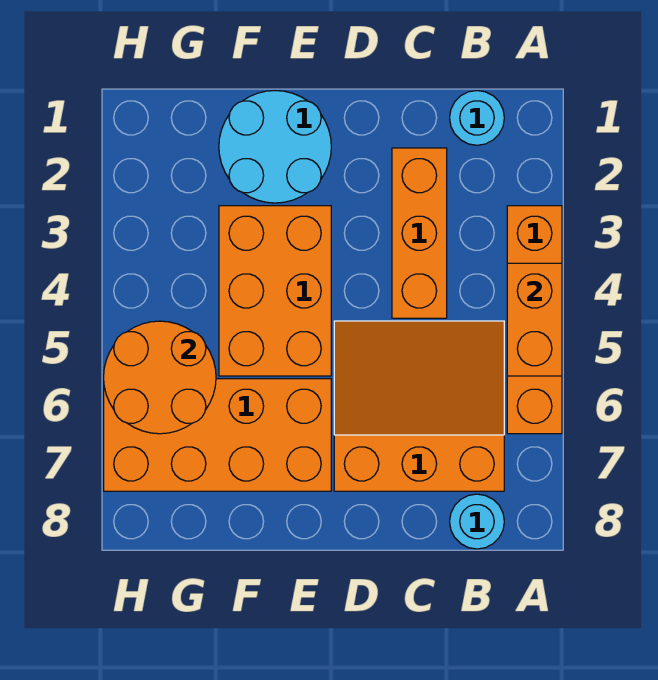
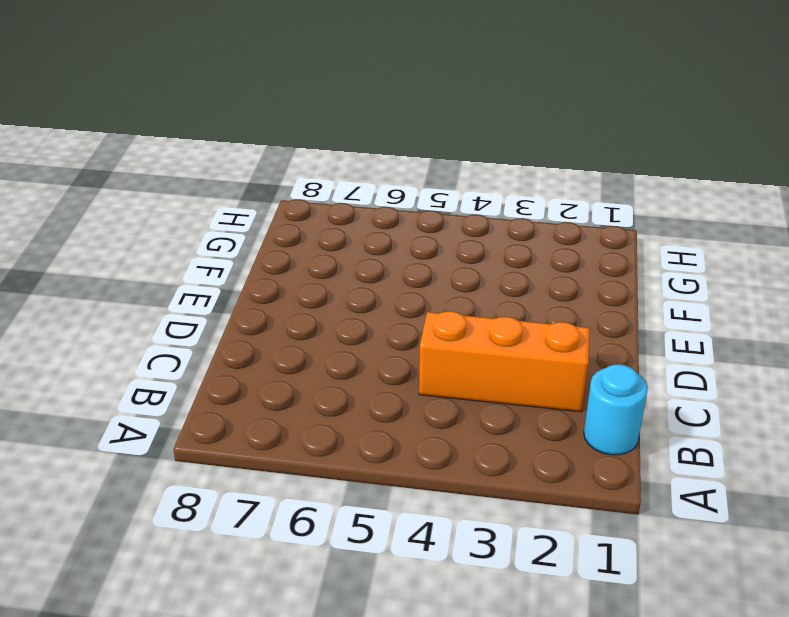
none -> orange 1x4 brick [507,206,562,434]
none -> orange 3x3 slope [334,321,504,491]

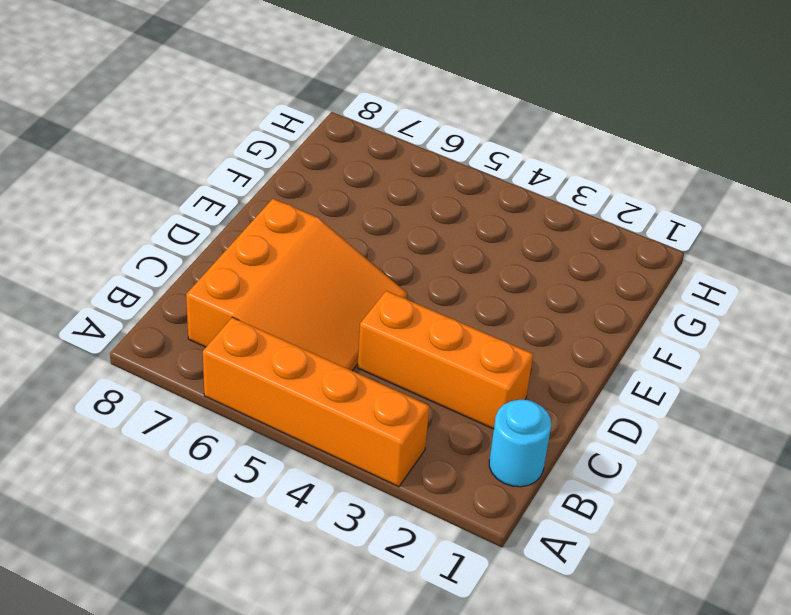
none -> cyan 1x1 round brick [450,494,504,549]
none -> cyan 2x2 round brick [219,91,331,203]

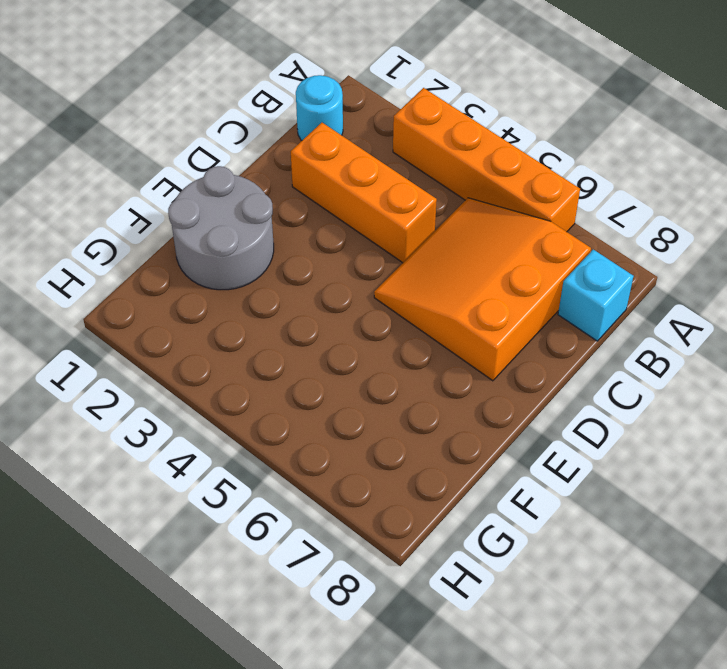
cyan 1x1 brick [558,249,634,341] -> cyan 1x1 round brick [450,494,504,549]
grey 2x2 round brick [168,166,274,290] -> cyan 2x2 round brick [219,91,331,203]
none -> orange 2x3 brick [219,206,331,376]
none -> orange 2x4 brick [104,379,331,491]

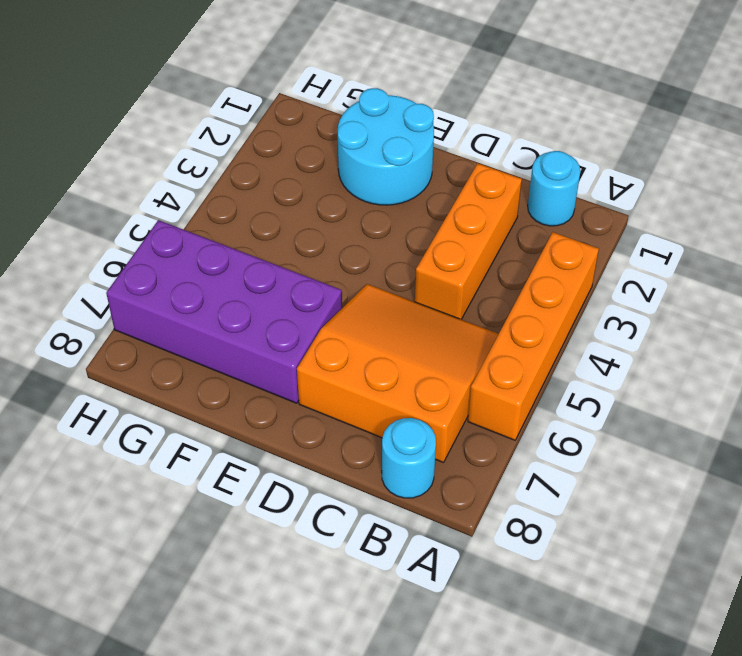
purple 2x4 brick [106,220,342,403] -> orange 2x4 brick [104,379,331,491]
none -> orange 2x3 brick [219,206,331,376]
none -> orange 1x2 brick [507,263,562,376]

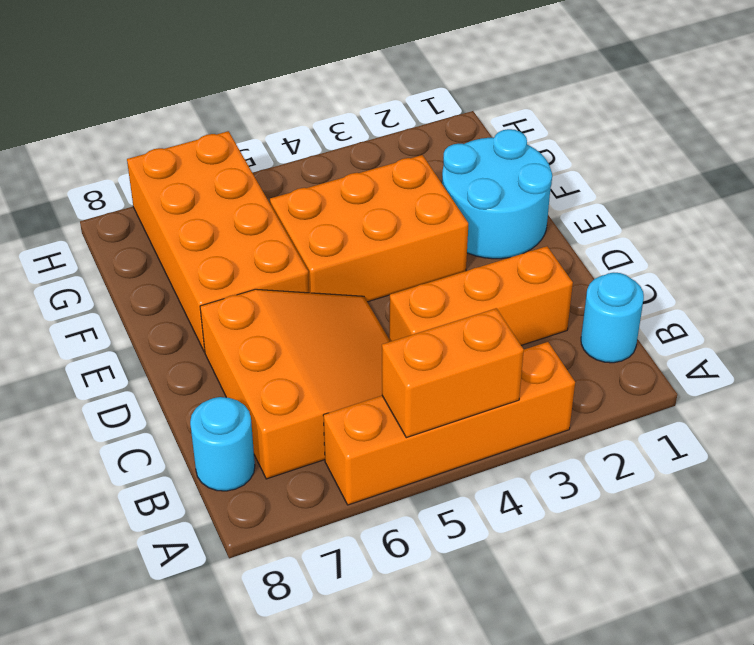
none -> orange 2x2 round brick [104,321,216,434]

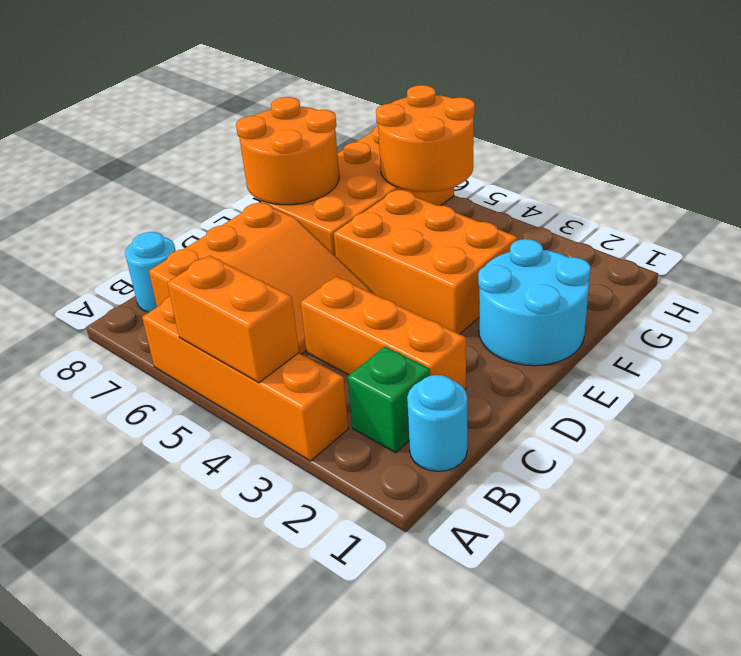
green 1x1 brick [348,347,430,453] -> none
orange 2x2 round brick [236,97,339,205] -> none

